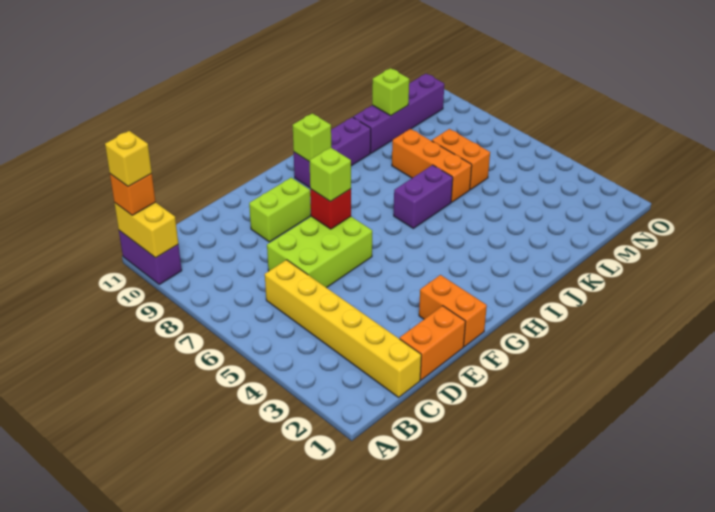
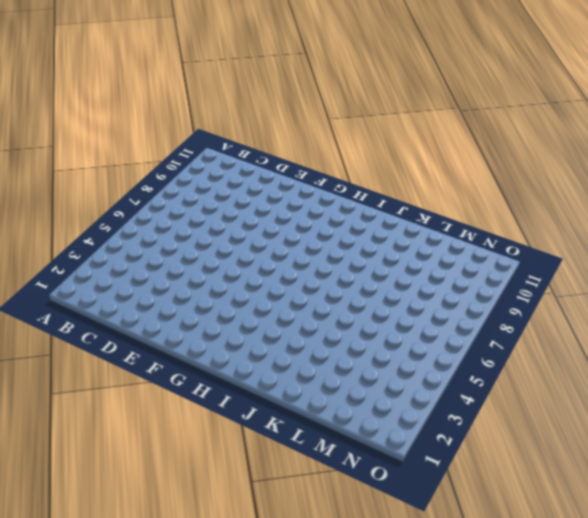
none -> purple 1x2 brick [119,231,182,284]
none -> yellow 1x6 brick [265,260,421,397]
none -> orange 1x2 brick [400,306,466,380]

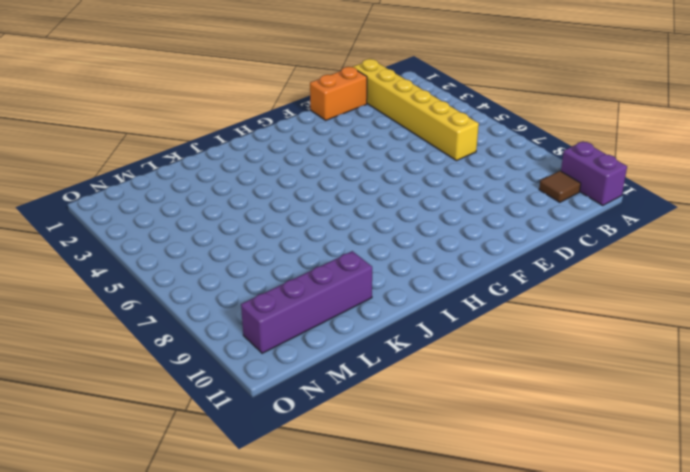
brown 1x1 tile [539,171,581,202] -> none
none -> lime 2x3 brick [267,216,372,288]
none -> lime 1x2 brick [249,178,311,242]
none -> orange 1x2 brick [419,275,487,347]

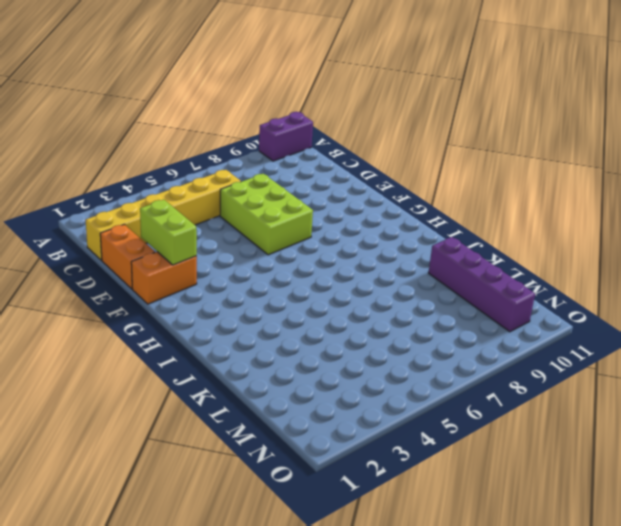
lime 1x2 brick [140,200,197,265] -> lime 1x2 brick moved to [249,178,311,242]
none -> purple 1x3 brick [294,117,371,188]
none -> purple 1x2 brick [394,165,453,228]
none -> orange 1x3 brick [392,129,472,202]

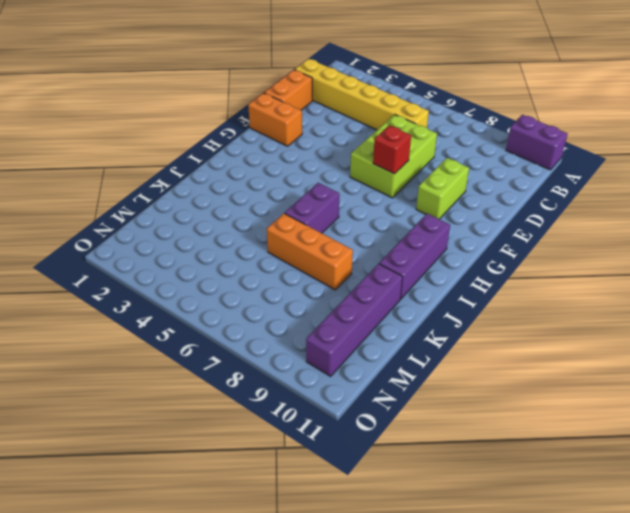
none -> orange 1x2 brick [432,129,490,190]
none -> yellow 1x2 brick [114,202,178,258]
none -> lime 1x1 brick [293,113,331,162]

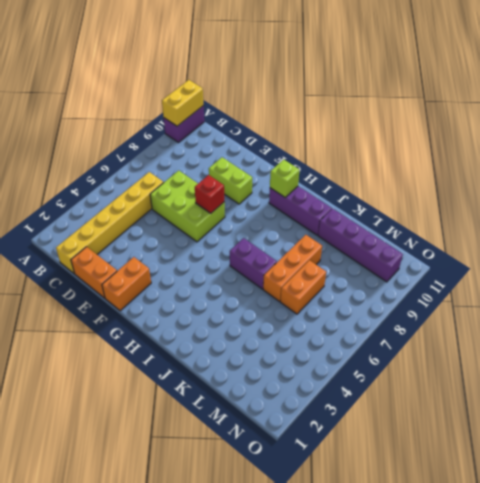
none -> lime 1x1 brick [372,68,409,115]
none -> orange 1x1 brick [110,174,156,215]
none -> lime 1x1 brick [309,148,351,202]

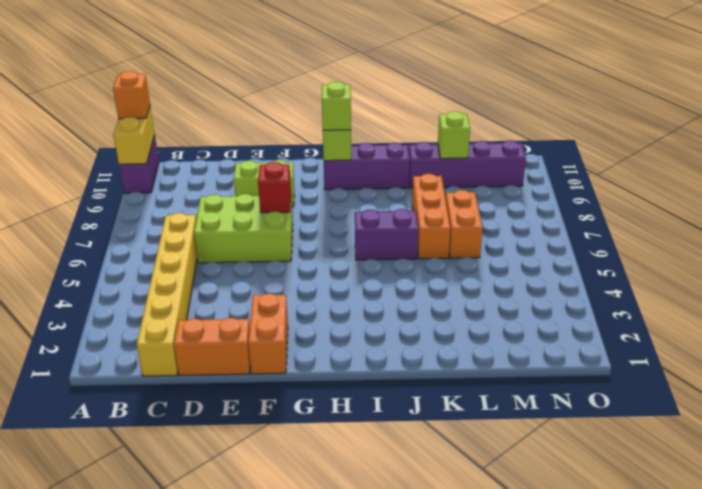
lime 1x1 brick [322,82,351,130] -> lime 1x1 brick moved to [309,148,351,202]
none -> yellow 1x1 brick [105,131,152,187]

